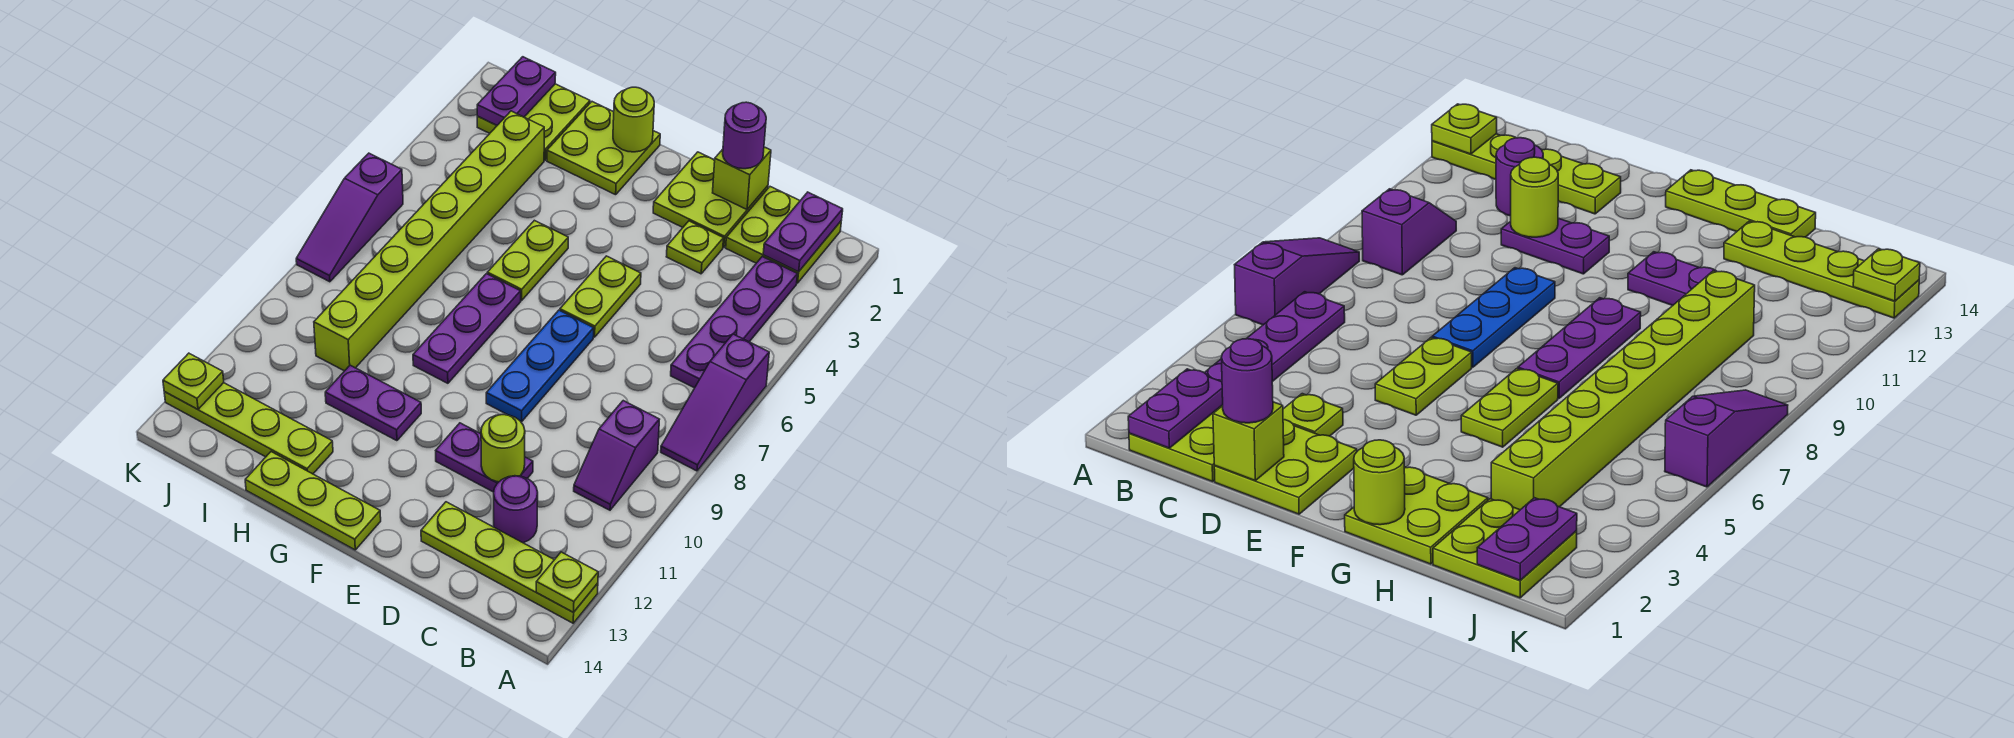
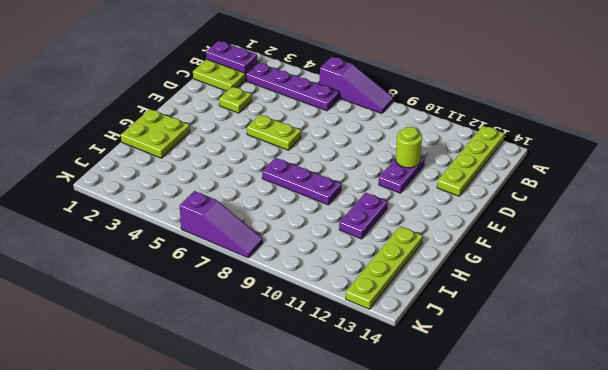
none -> purple 1x2 slope [574,401,659,510]
none -> purple 1x1 round brick [494,476,538,543]
none -> lime 2x2 plate [653,152,768,247]

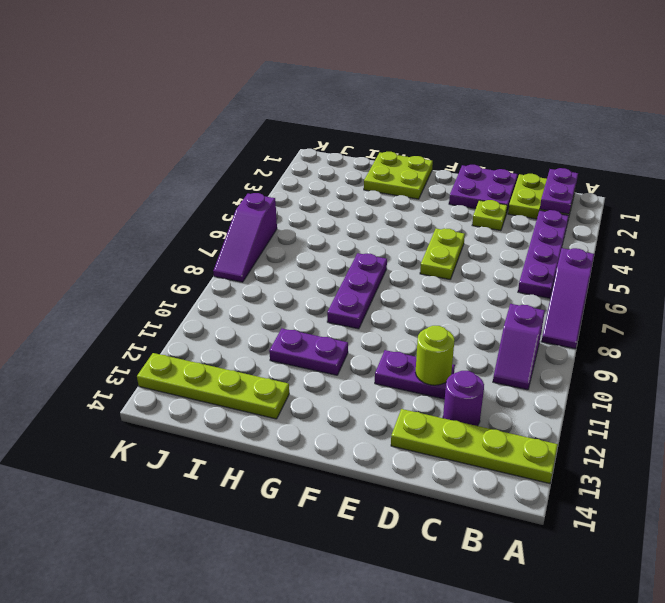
purple 2x2 plate [449,165,518,214] -> lime 2x2 plate [653,152,768,247]
none -> blue 1x3 plate [486,310,594,422]
none -> lime 1x3 plate [245,452,381,550]
none -> lime 1x2 plate [487,220,568,300]

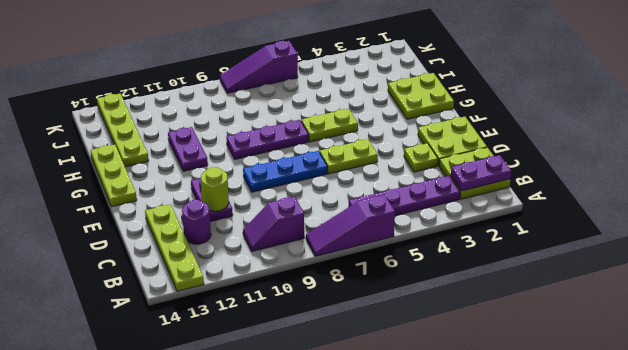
none -> lime 2x2 plate [477,84,590,160]
none -> lime 1x8 brick [314,111,544,371]
none -> lime 1x1 plate [536,552,598,612]

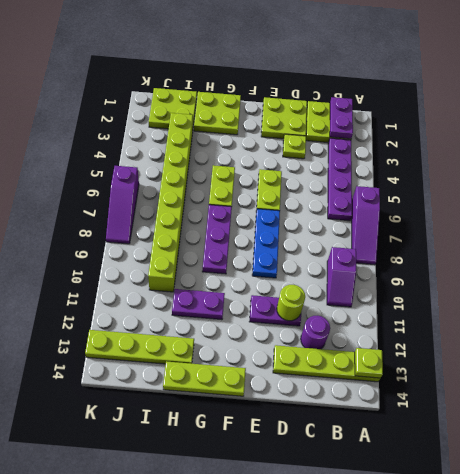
none -> lime 1x1 brick [713,147,771,209]
none -> lime 1x1 round brick [613,87,654,152]
none -> purple 1x2 plate [477,57,556,125]

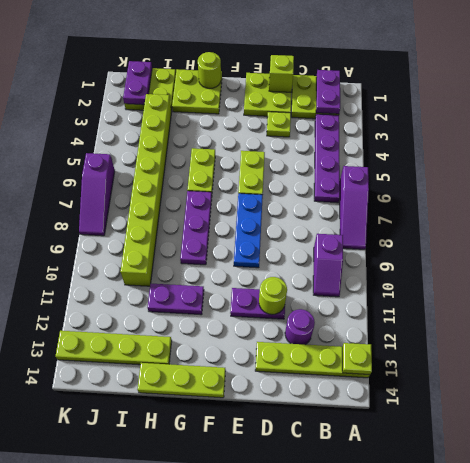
none -> lime 1x1 plate [163,353,224,409]
none -> purple 1x1 round brick [723,102,766,169]

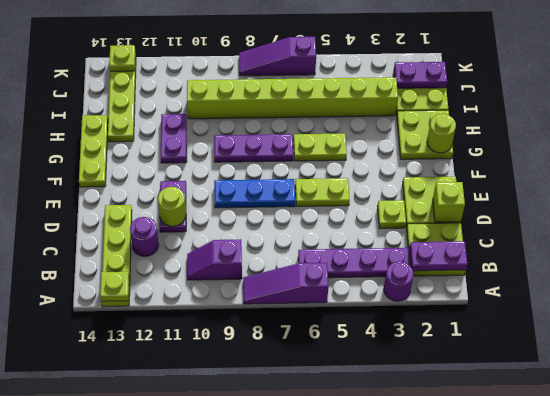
purple 1x1 round brick [384,262,413,301] -> purple 1x1 round brick moved to [723,102,766,169]

